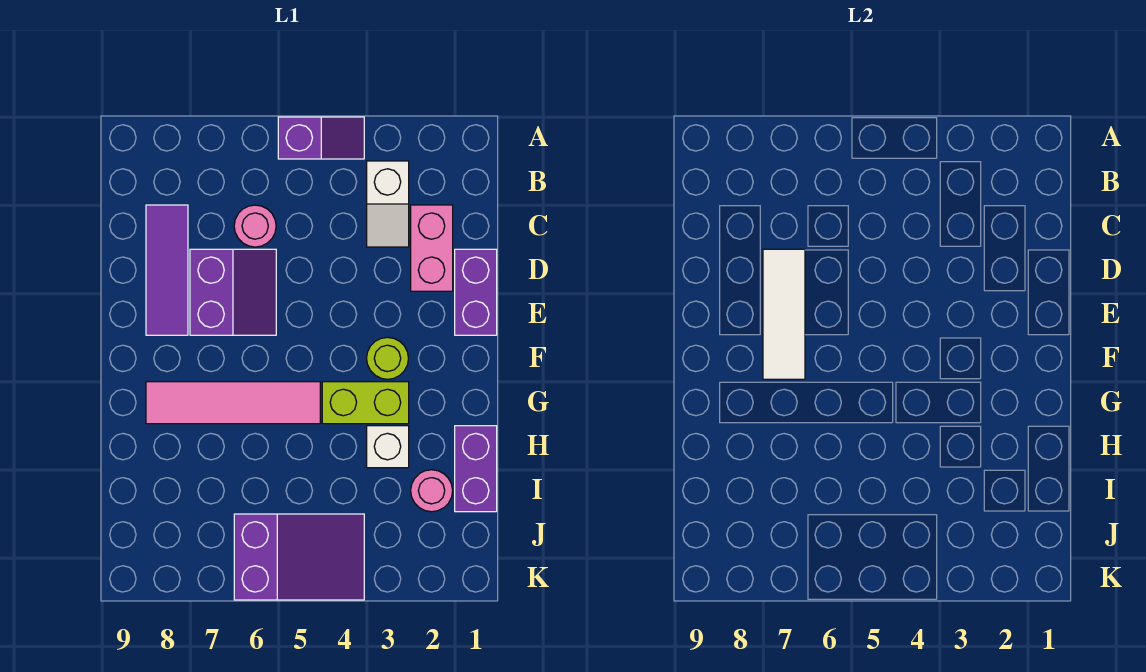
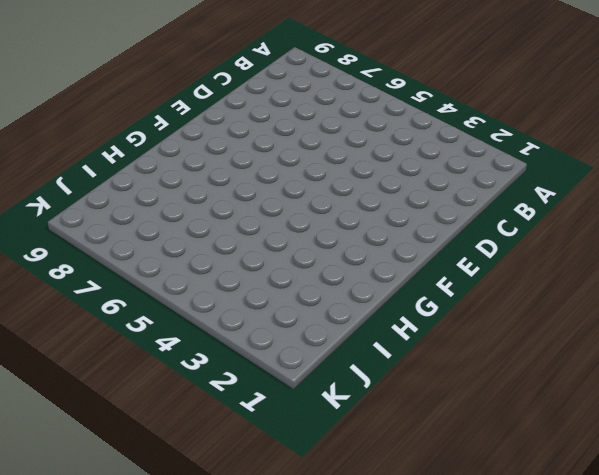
none -> purple 1x2 slope [278,117,364,159]
none -> white 1x2 slope [367,161,409,247]
none -> pink 1x2 brick [411,205,453,291]

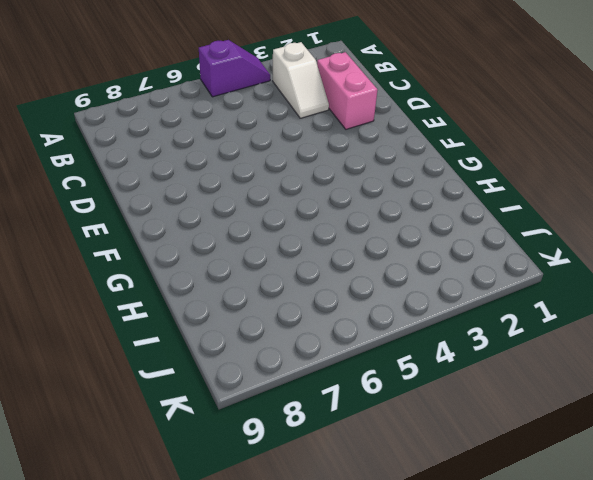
none -> pink 1x1 round brick [234,205,276,247]
none -> purple 1x3 tile [146,205,188,335]
none -> purple 1x2 brick [455,249,497,335]

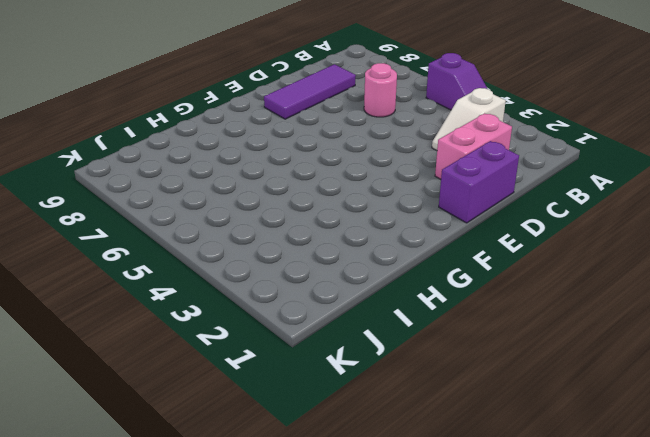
none -> purple 2x2 slope [190,249,276,335]
none -> lime 1x1 round brick [367,337,408,379]
none -> lime 1x2 brick [322,382,409,424]

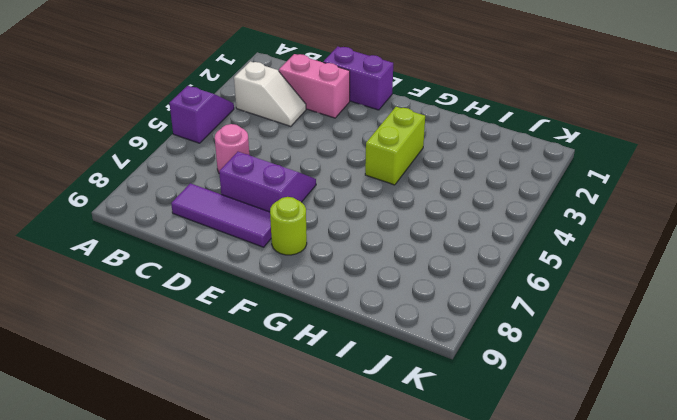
lime 1x1 round brick [270,197,307,255] -> lime 1x1 round brick moved to [367,337,408,379]
none -> pink 1x4 tile [146,382,320,424]
none -> purple 1x2 brick [455,426,497,512]
none -> white 1x1 brick [367,426,409,468]

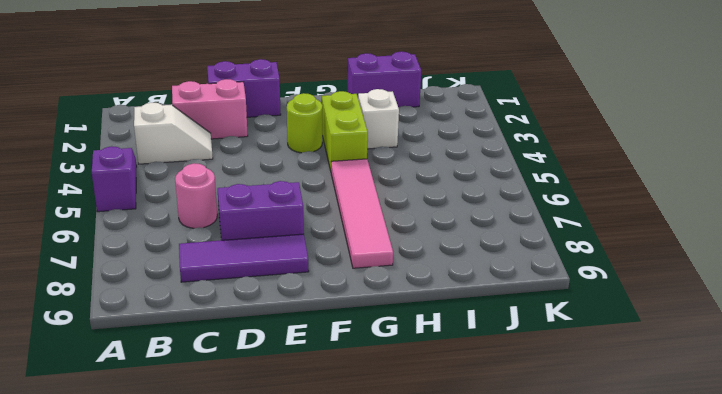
none -> pink 1x1 round brick [411,470,453,512]
none -> purple 2x3 slope [234,514,364,600]
none -> white 1x3 tile [763,249,805,379]

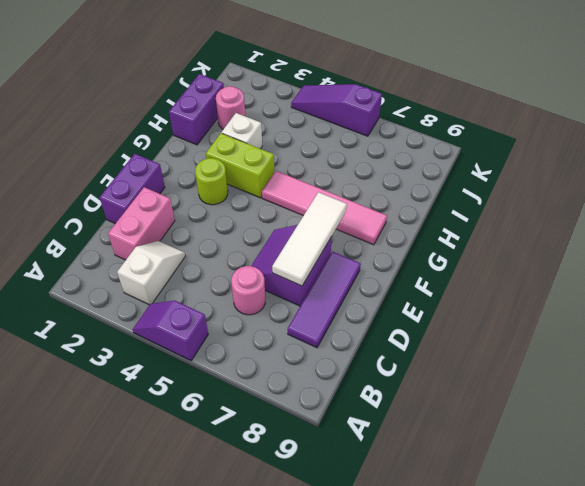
purple 1x3 slope [291,84,382,136] -> purple 2x3 slope [234,514,364,600]

